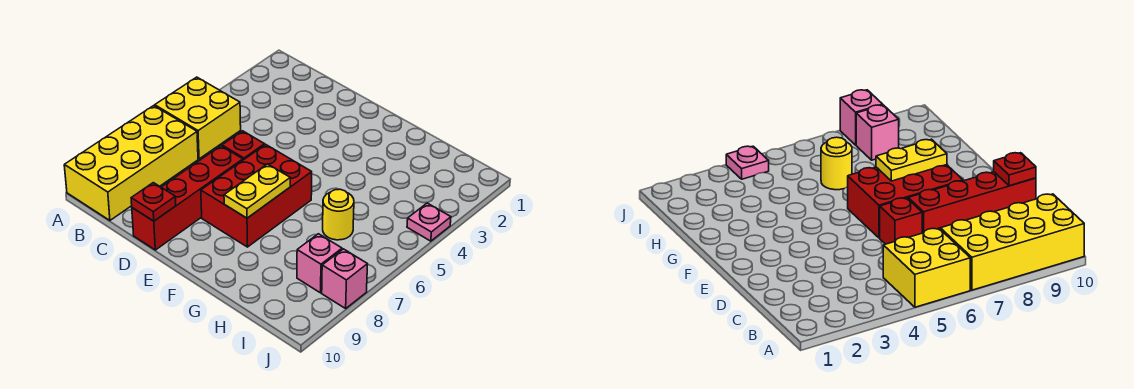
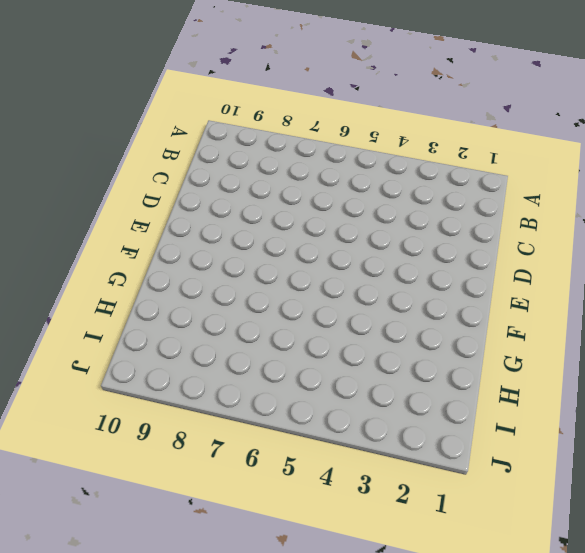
none -> yellow 2x2 brick [155,77,241,159]
none -> yellow 2x4 brick [64,106,198,220]

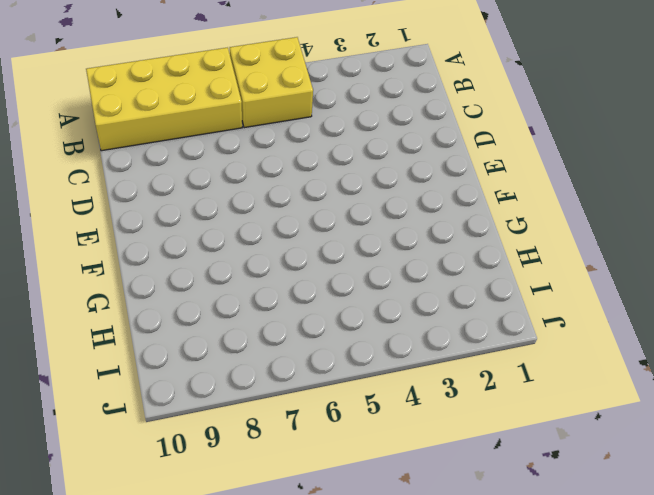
none -> red 1x1 brick [222,131,265,160]
none -> red 1x4 brick [132,146,243,250]

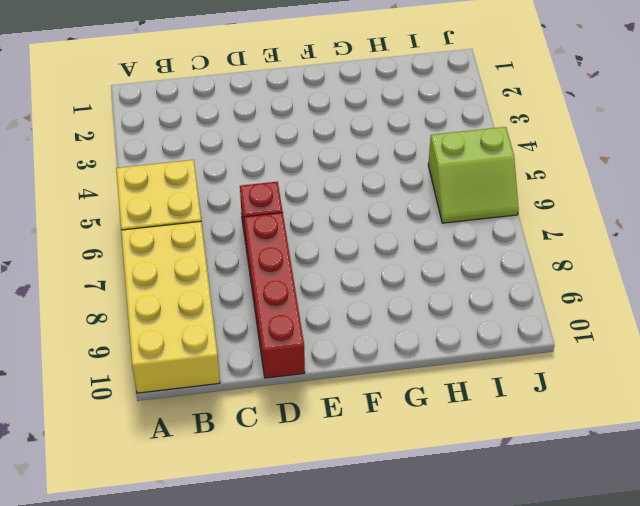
lime 2x2 slope [428,127,519,223] -> none
none -> red 2x3 brick [201,145,312,247]
none -> yellow 1x1 round brick [323,189,354,240]

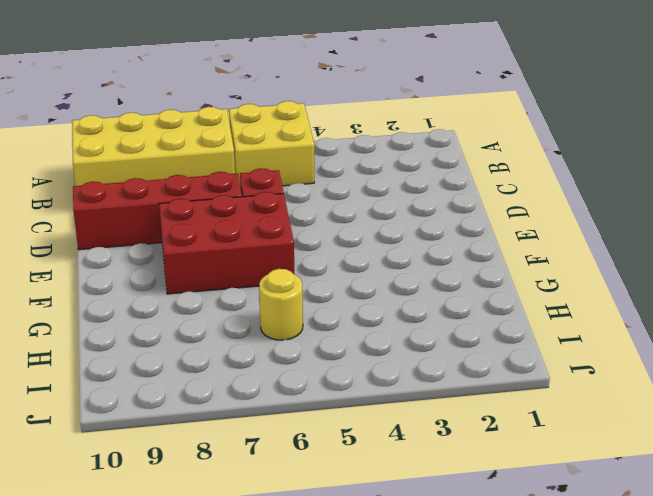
none -> pink 1x1 brick [297,234,342,293]
none -> pink 1x1 plate [407,203,451,241]

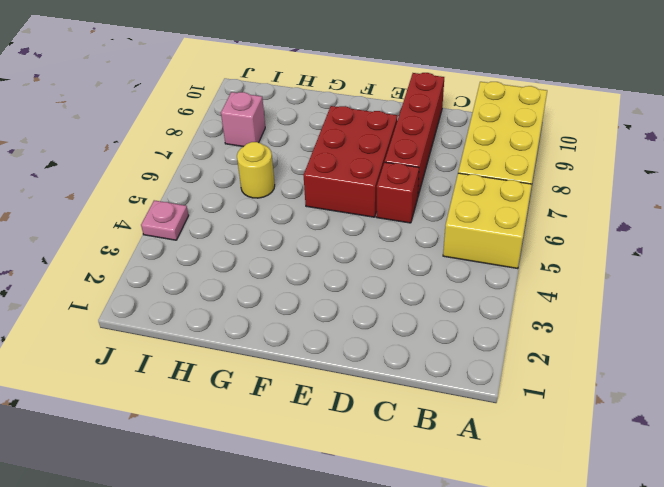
none -> pink 1x1 brick [322,249,368,308]
none -> red 1x1 plate [131,183,176,221]

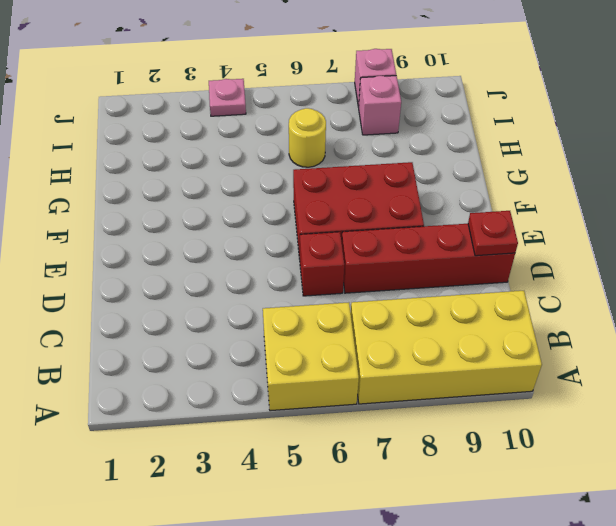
none -> yellow 1x2 plate [224,164,290,218]

